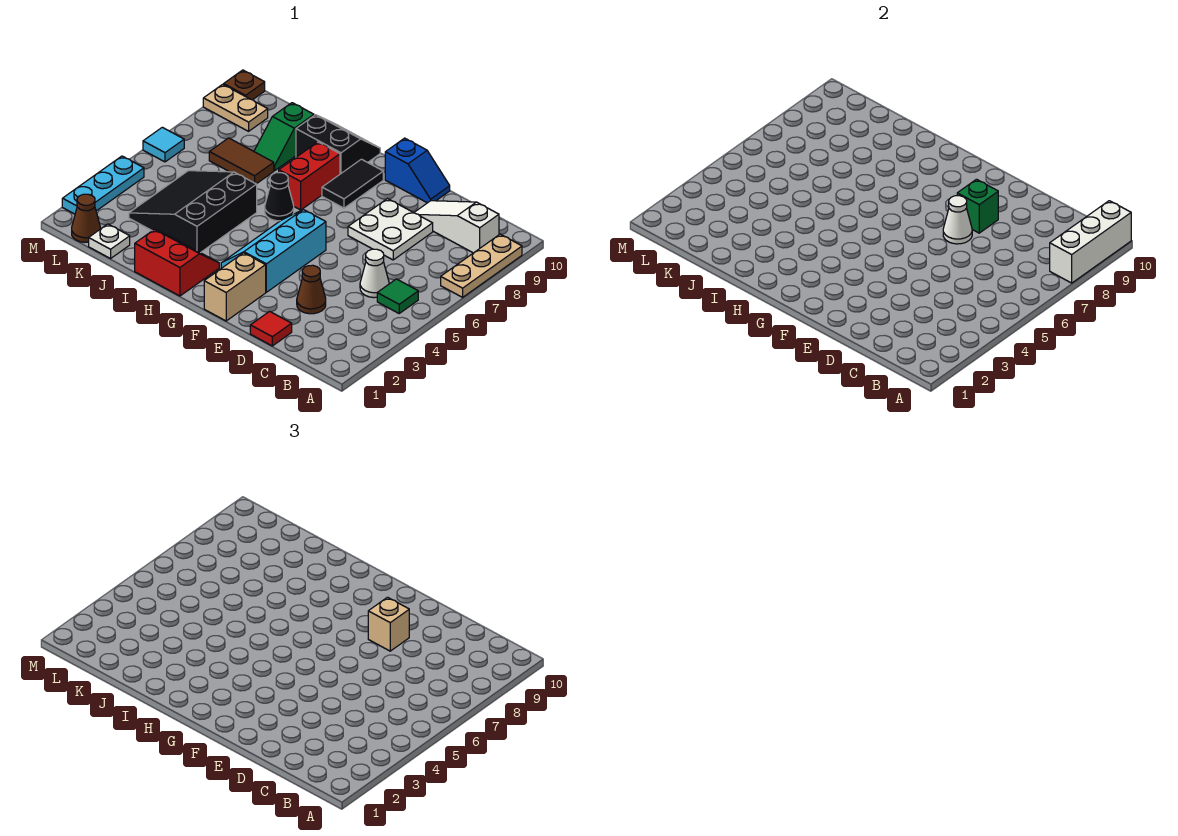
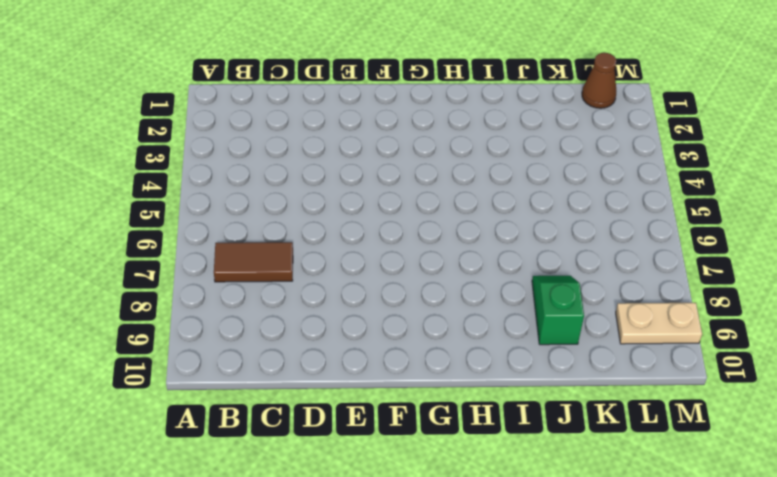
brown 1x2 tile [214,242,293,282] -> brown 1x2 tile moved to [209,138,274,184]
none -> tan 1x3 plate [441,234,522,297]
none -> green 1x1 tile [377,279,418,313]
none -> white 1x3 slope [414,201,499,253]

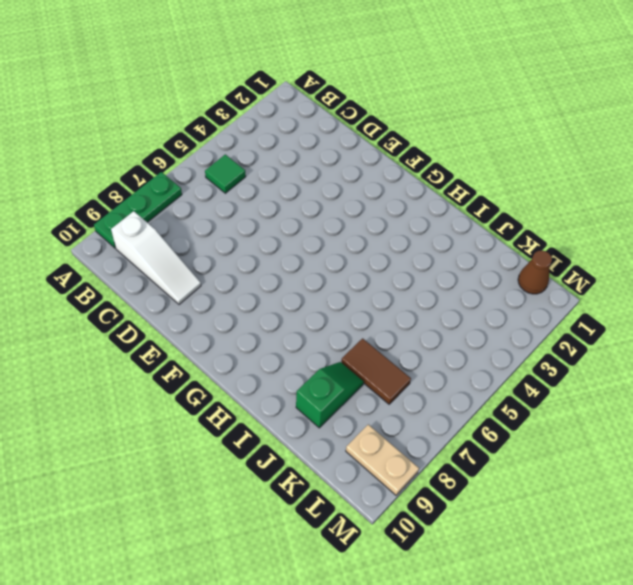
green 1x3 plate [94,172,182,248] -> tan 1x3 plate [441,234,522,297]
none -> white 1x1 cone [360,249,389,298]
none -> red 1x1 tile [250,311,292,346]
none -> brown 1x1 cone [297,265,326,314]

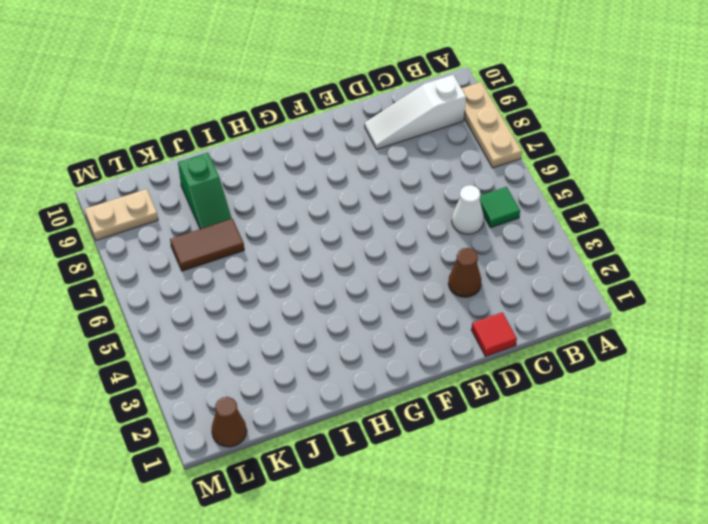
none -> white 2x2 plate [348,199,433,260]
none -> blue 1x2 slope [385,138,450,203]
none -> tan 1x2 brick [204,253,266,321]

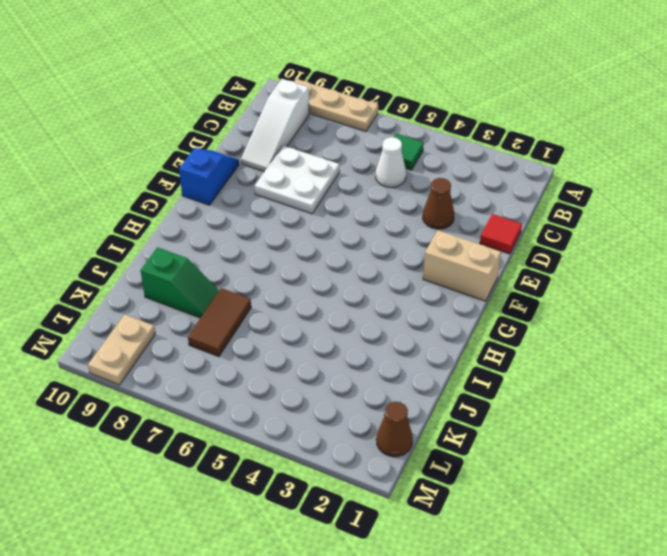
none -> cyan 2x3 slope [221,210,326,292]
none -> black 1x2 tile [322,159,383,208]
none -> red 2x2 slope [135,229,219,296]

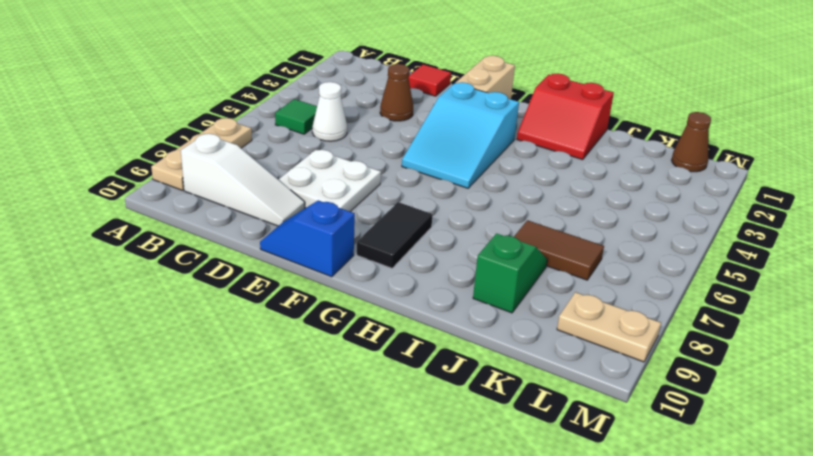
cyan 2x3 slope [402,82,519,188] -> cyan 2x3 slope turned to [221,210,326,292]
none -> black 1x1 cone [265,173,294,221]
none -> red 1x2 brick [279,142,340,210]
none -> black 2x2 slope [296,115,380,174]

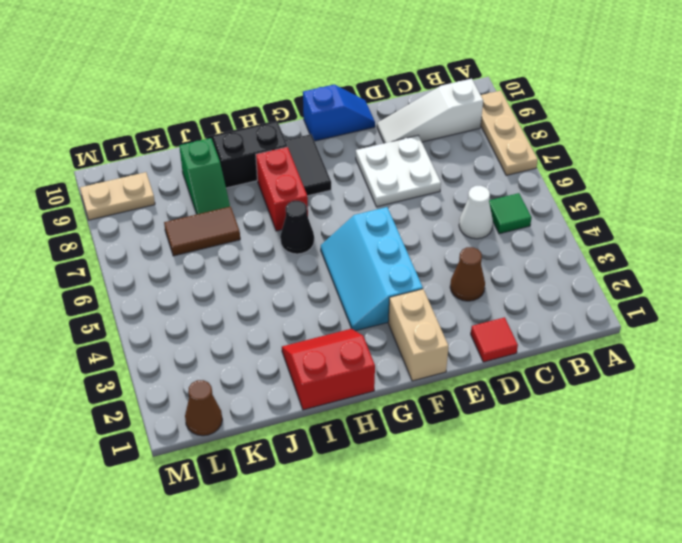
none -> black 3x3 slope [129,171,257,253]
none -> white 1x1 plate [89,224,130,259]
none -> cyan 1x3 plate [62,156,144,214]

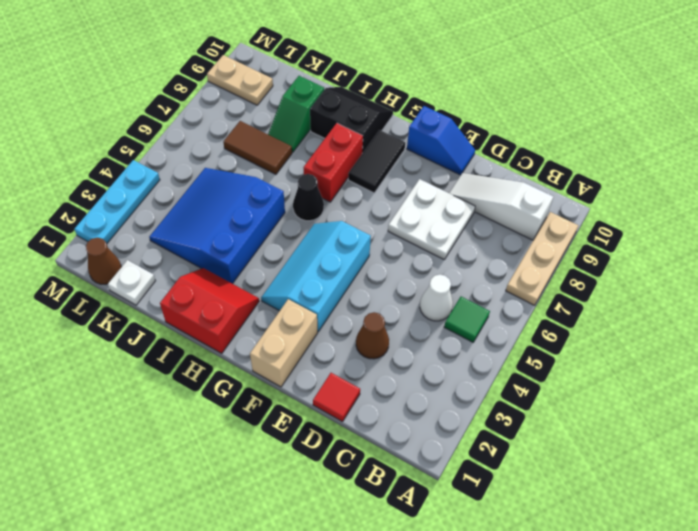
blue 3x3 slope [149,168,285,284] -> black 3x3 slope [129,171,257,253]
none -> cyan 1x1 tile [143,127,184,162]
none -> brown 1x1 plate [224,70,265,100]
none -> white 1x3 brick [1050,201,1131,283]

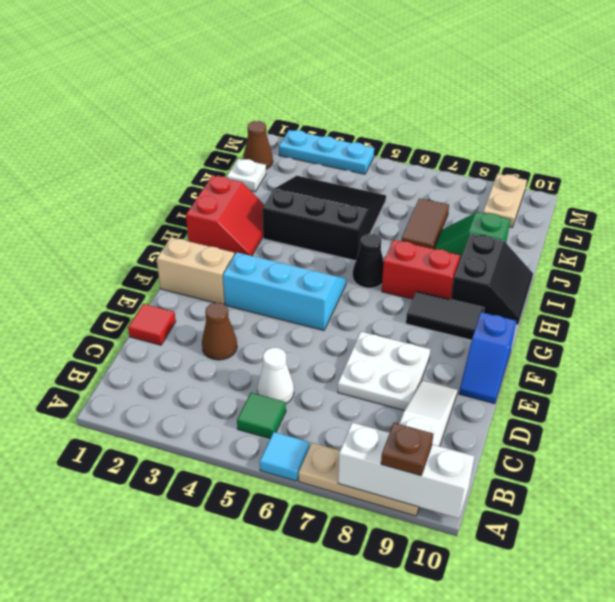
cyan 1x1 tile [260,432,310,481] -> cyan 1x1 tile moved to [143,127,184,162]
brown 1x1 plate [381,423,433,476] -> brown 1x1 plate moved to [224,70,265,100]
none -> white 1x1 cone [943,196,972,244]
none -> green 1x1 brick [957,179,998,233]
none -> tan 1x1 brick [368,597,409,651]

